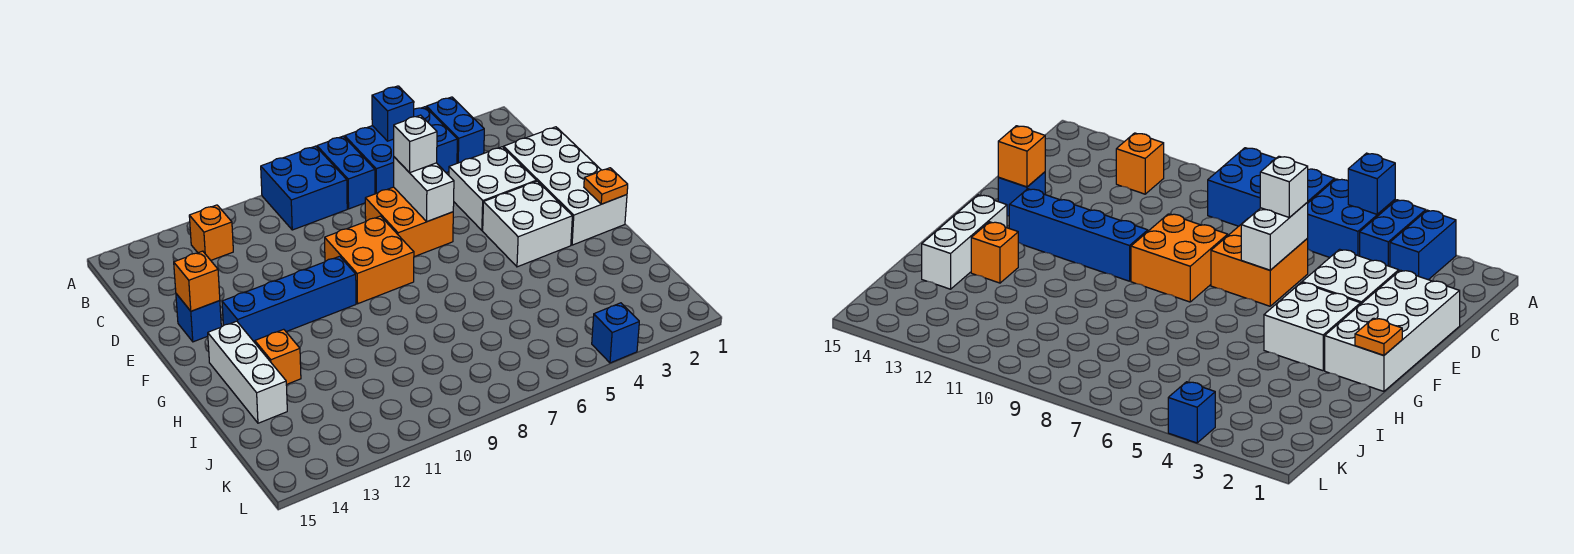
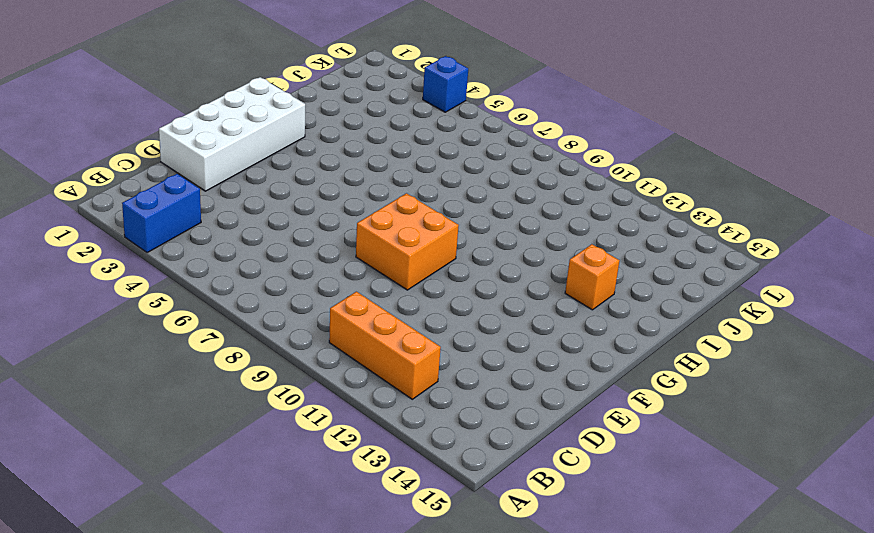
orange 1x3 brick [329,292,441,399] -> orange 1x1 brick [189,205,233,260]
none -> blue 1x2 brick [414,107,457,173]
none -> blue 2x2 brick [345,126,394,194]
none -> blue 1x2 brick [317,136,375,209]

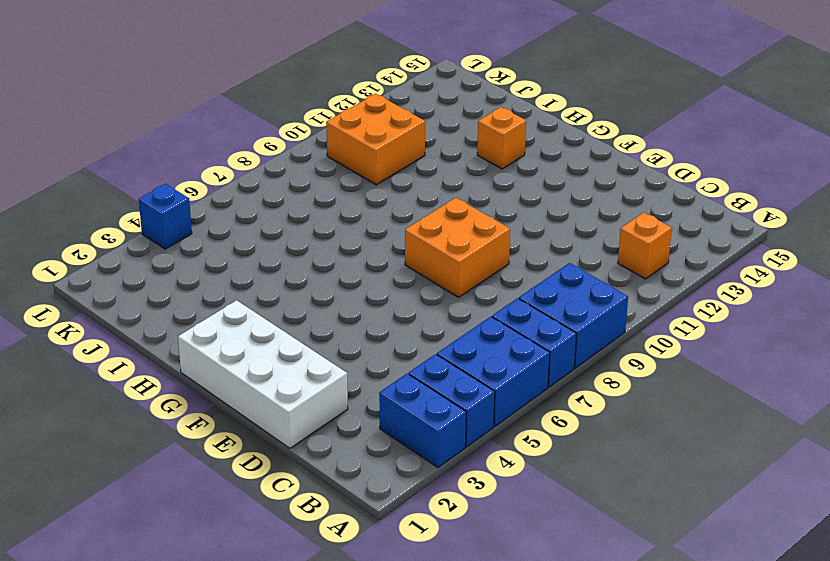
orange 2x2 brick [326,94,425,185] -> orange 2x2 brick moved to [365,187,453,257]
none -> white 2x2 brick [449,147,536,230]
none -> blue 1x1 brick [176,294,221,342]
none -> white 2x2 brick [483,181,572,267]

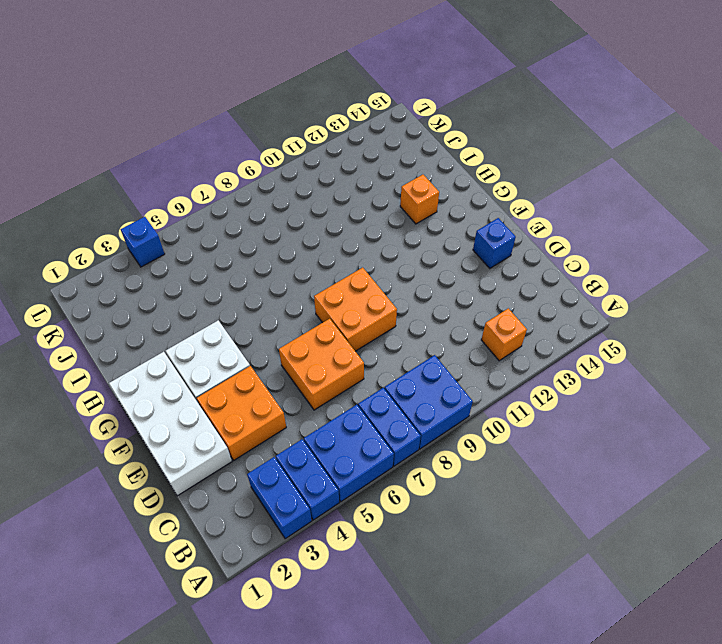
orange 2x2 brick [197,366,286,460] -> white 2x2 brick [449,147,536,230]
none -> blue 1x4 brick [222,256,356,343]
none -> white 1x3 brick [208,321,287,423]
none -> blue 1x1 brick [372,86,414,141]

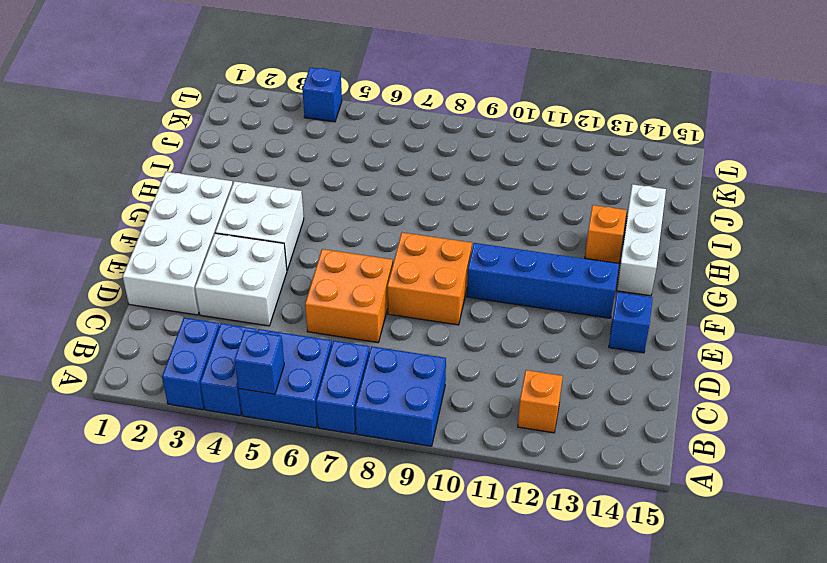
none -> white 1x2 brick [394,157,454,221]
none -> orange 1x1 brick [174,251,220,311]
none -> orange 1x1 plate [584,168,628,204]

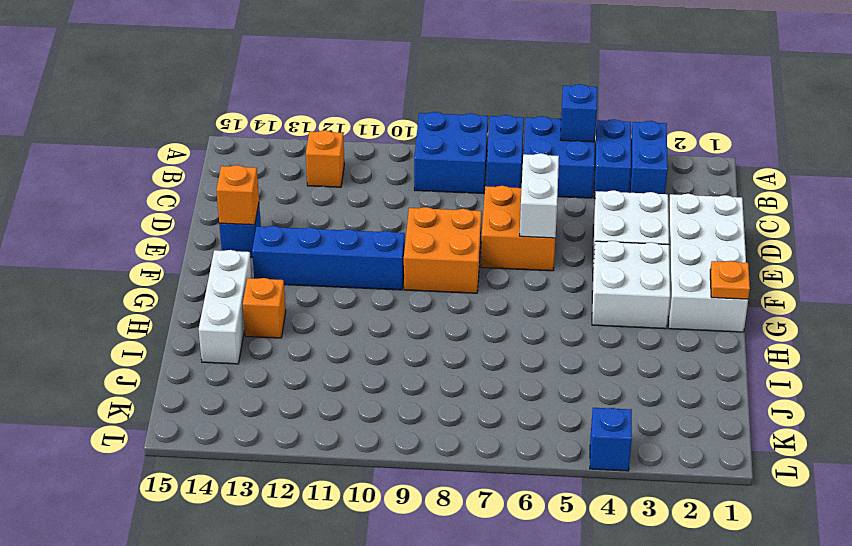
none -> white 1x1 brick [394,115,437,173]

